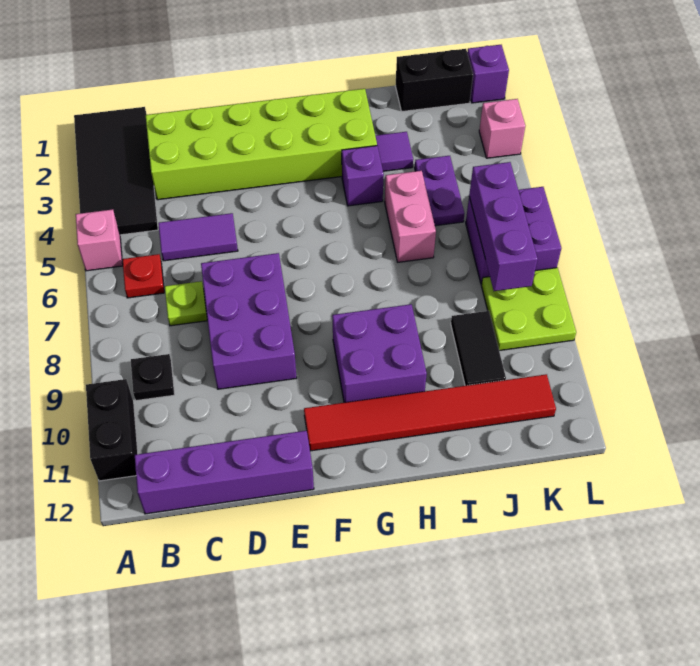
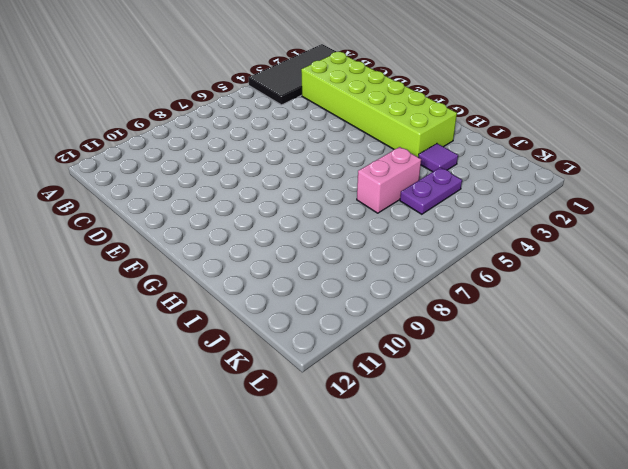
none -> pink 1x1 brick [76,209,123,271]
none -> black 1x2 brick [86,379,138,481]
none -> red 1x1 plate [122,254,164,298]

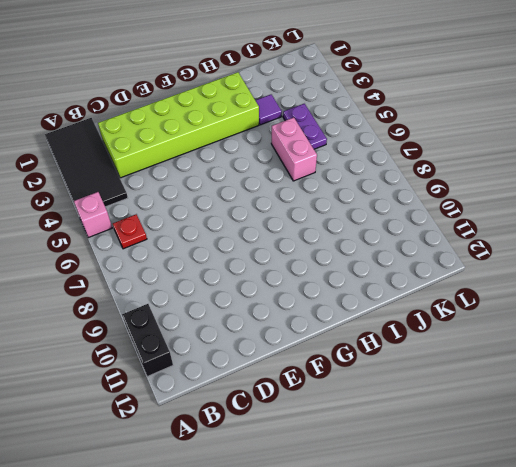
none -> black 1x1 plate [131,354,175,401]
none -> purple 1x4 brick [135,431,314,514]
none -> purple 1x2 tile [158,213,238,261]

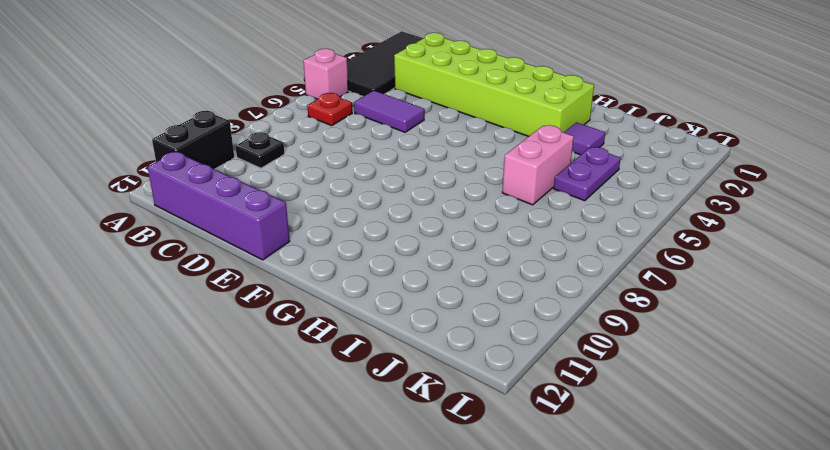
none -> lime 1x1 plate [165,281,207,326]
none -> purple 2x3 brick [201,253,297,389]
none -> red 1x6 tile [304,374,556,451]

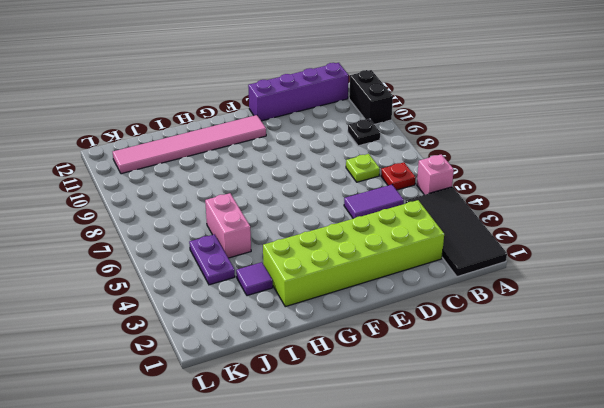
pink 1x6 tile [113,115,266,174] -> red 1x6 tile [304,374,556,451]
none -> purple 2x3 brick [201,253,297,389]
none -> purple 2x2 brick [332,304,427,403]
none -> purple 1x1 brick [342,146,384,206]

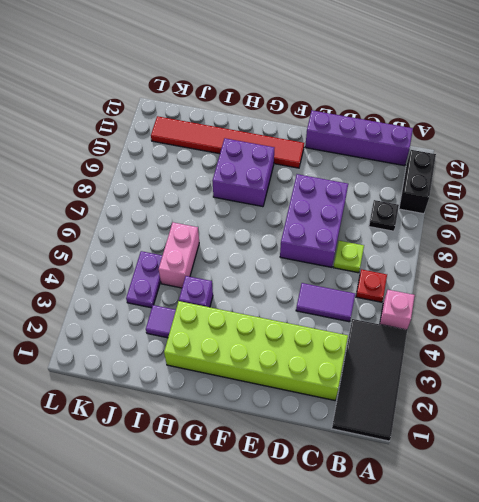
none -> black 1x2 brick [395,49,473,111]
none -> black 1x2 tile [451,311,506,386]
none -> purple 2x2 brick [466,187,561,284]

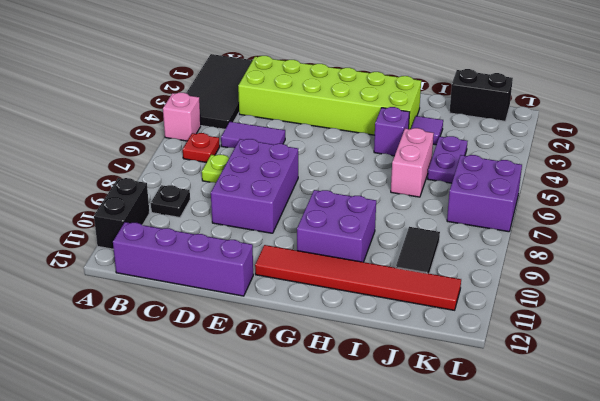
none -> lime 2x2 plate [481,268,576,351]
none -> purple 1x1 brick [467,45,509,103]
none -> pink 1x1 brick [479,99,525,158]

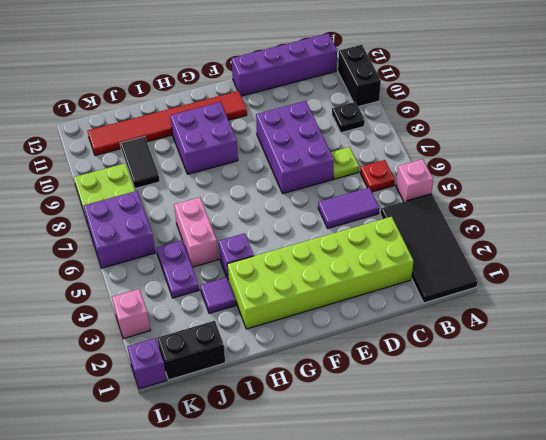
none -> purple 1x3 brick [469,162,538,291]

